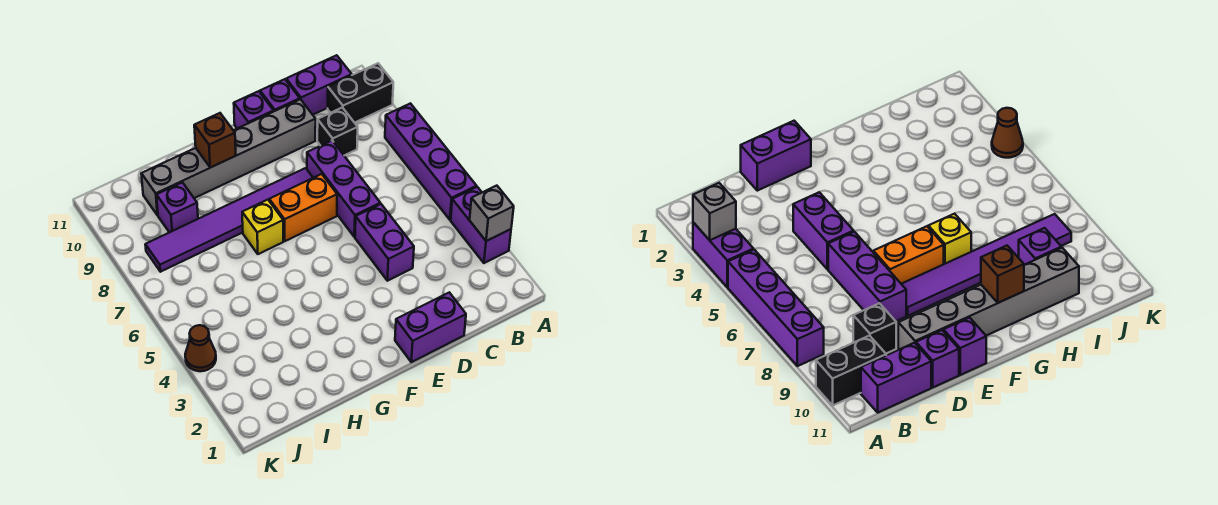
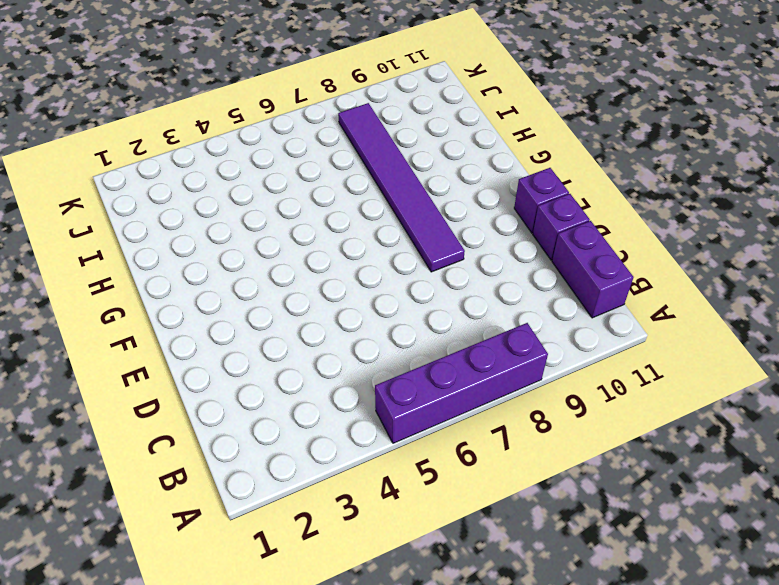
none -> purple 1x2 brick [451,187,511,263]
none -> black 1x2 brick [328,63,393,123]
none -> black 1x1 brick [317,107,358,155]

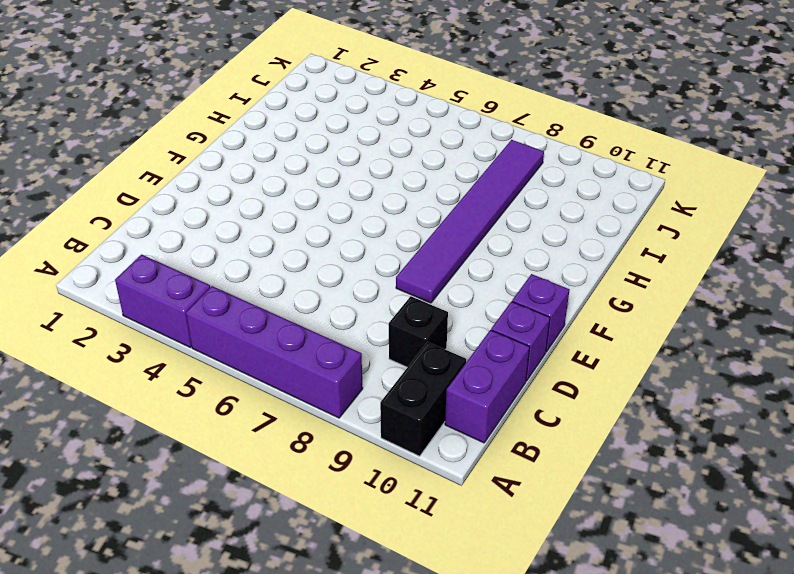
none -> purple 1x2 brick [395,292,466,362]
none -> purple 1x2 brick [355,204,414,281]
none -> purple 1x3 brick [307,141,380,237]

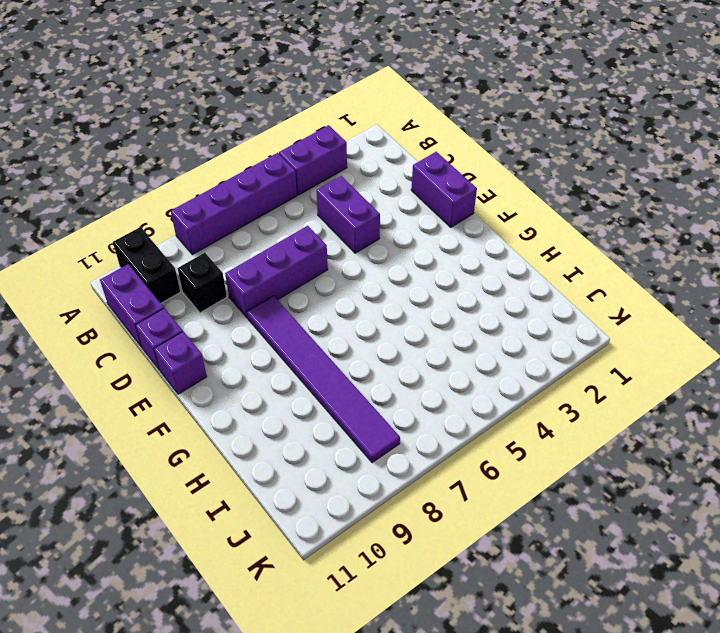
purple 1x2 brick [316,176,380,253] -> purple 1x2 brick turned to [355,204,414,281]
none -> grey 1x6 brick [141,99,316,215]
none -> orange 1x2 brick [269,174,337,241]
none -> yellow 1x1 brick [242,200,284,254]

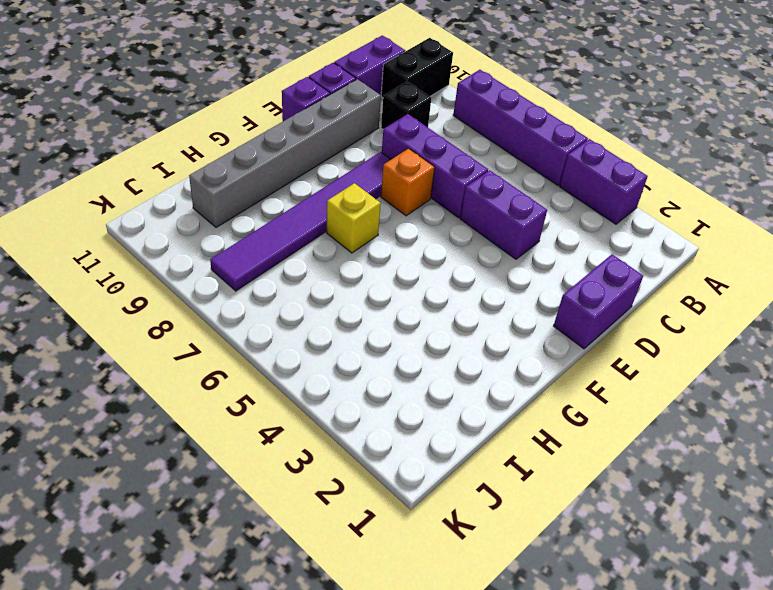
orange 1x1 brick [381,149,435,216] -> orange 1x2 brick [269,174,337,241]
none -> purple 1x1 brick [157,182,198,233]
none -> brown 1x1 cone [185,325,216,371]
none -> grey 1x1 brick [470,186,514,241]

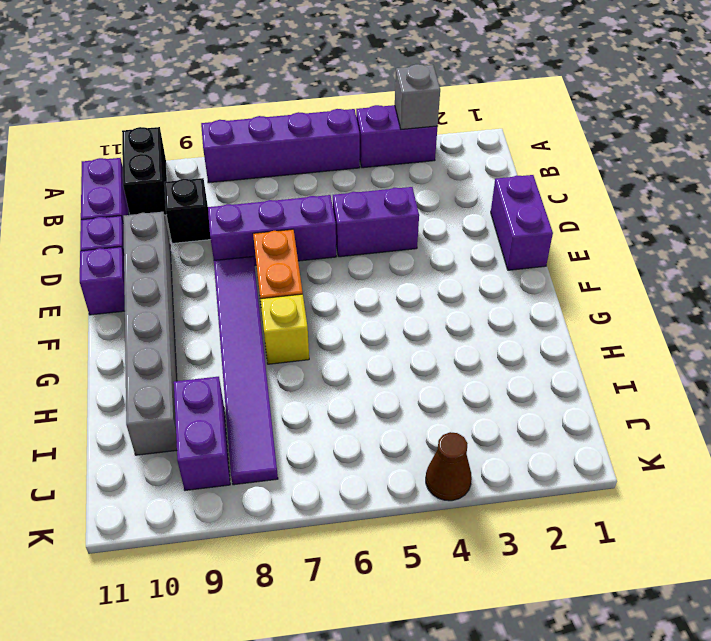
purple 1x2 brick [174,377,230,490] -> purple 1x1 brick [157,182,198,233]
none -> brown 1x1 brick [194,113,236,168]

